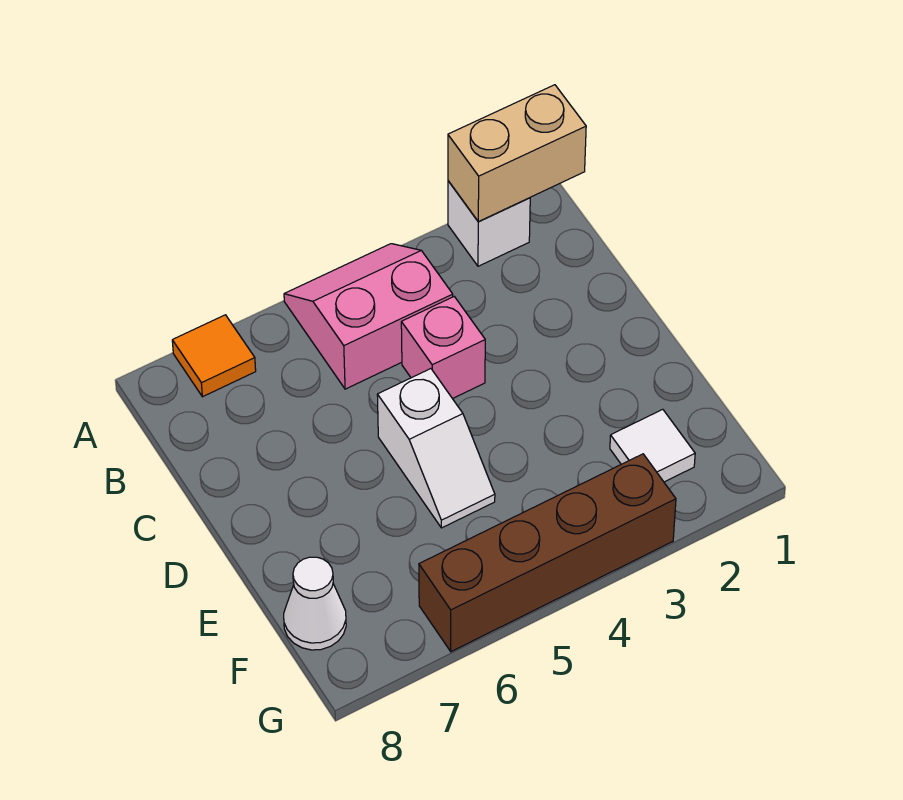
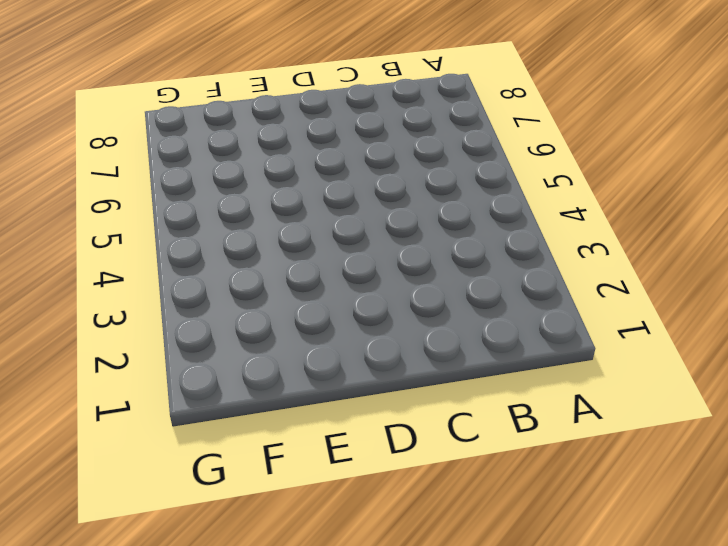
none -> white 1x1 brick [448,181,530,266]
none -> pink 2x2 slope [284,244,453,389]

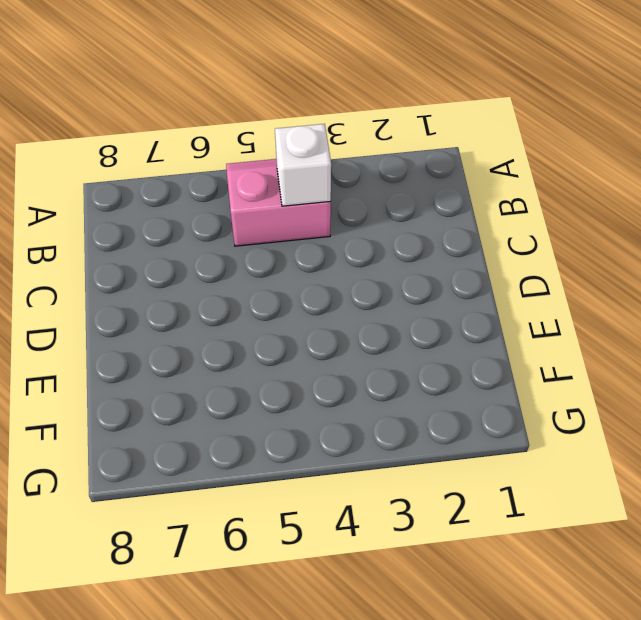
white 1x1 brick [275,124,331,206] -> white 1x1 brick moved to [448,181,530,266]
none -> orange 1x1 tile [172,315,256,397]
none -> pink 1x1 brick [401,297,485,399]

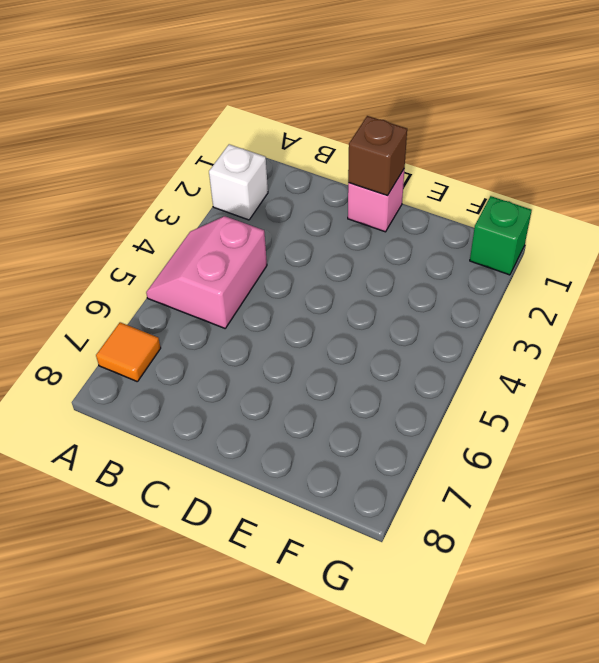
pink 1x1 brick [348,168,405,232] -> pink 1x1 brick moved to [401,297,485,399]
brown 1x1 brick [348,116,407,195] -> none
green 1x1 brick [470,196,532,275] -> none
none -> white 1x2 slope [377,369,495,528]
none -> white 1x1 tile [610,409,695,482]

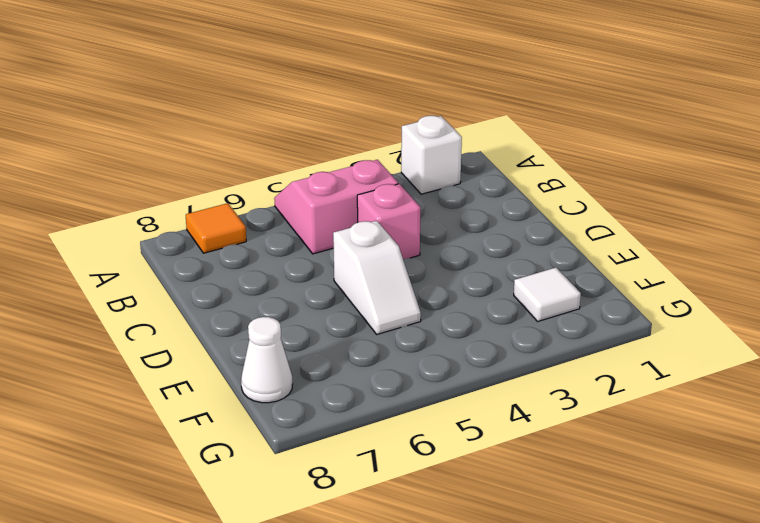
none -> brown 1x4 brick [419,454,676,652]
none -> tan 1x2 brick [448,85,586,222]

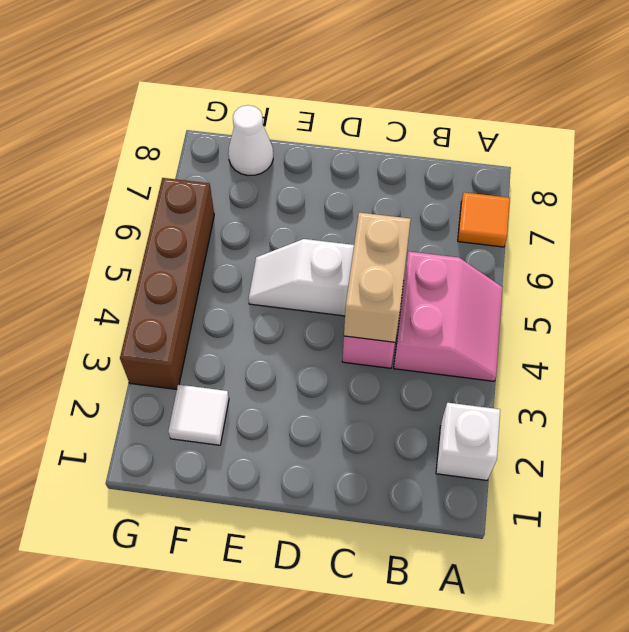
tan 1x2 brick [344,212,411,342] -> tan 1x2 brick moved to [448,85,586,222]

